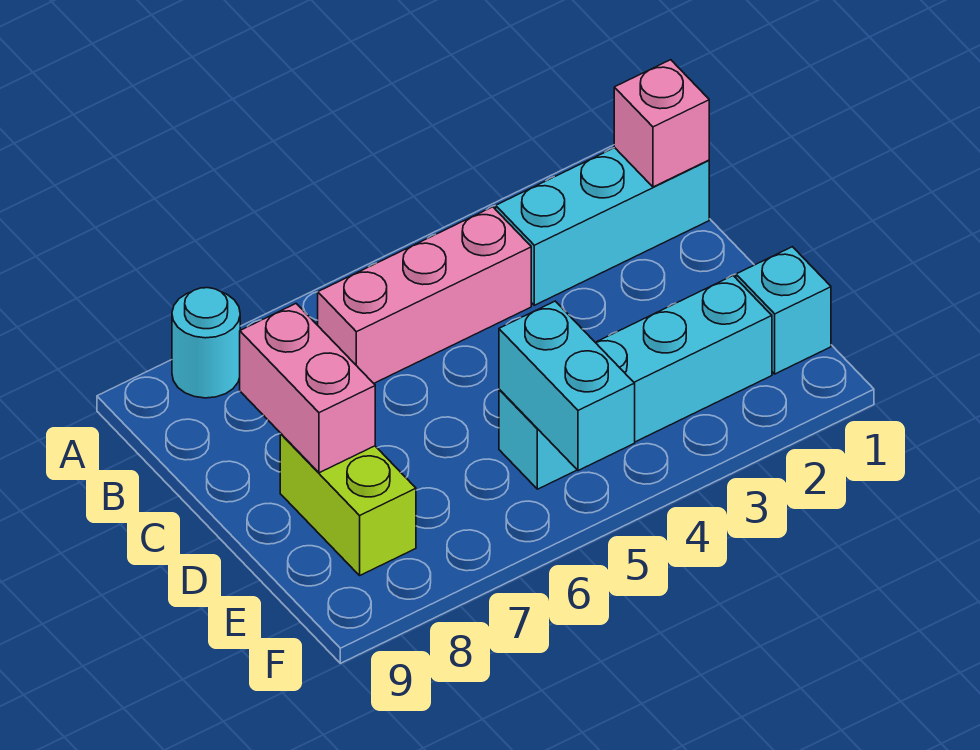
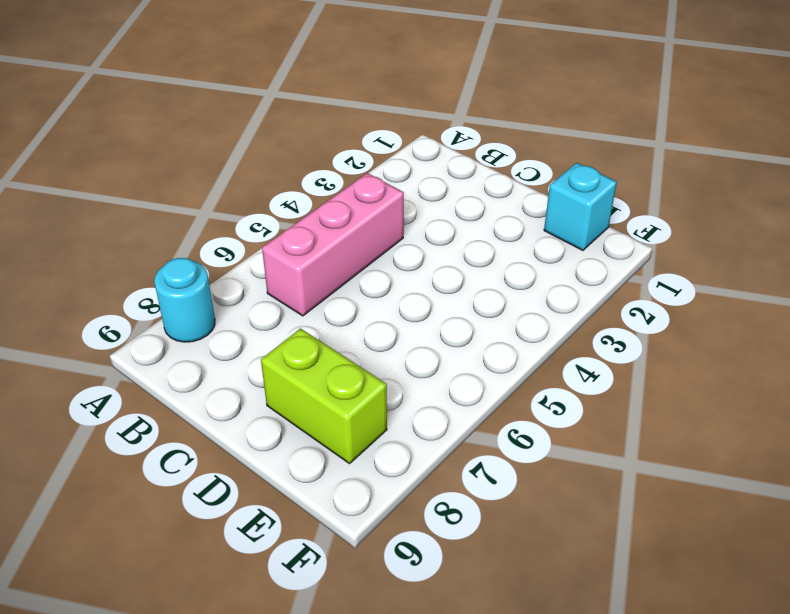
none -> cyan 1x3 brick [496,148,709,305]
none -> cyan 1x4 brick [499,276,772,489]

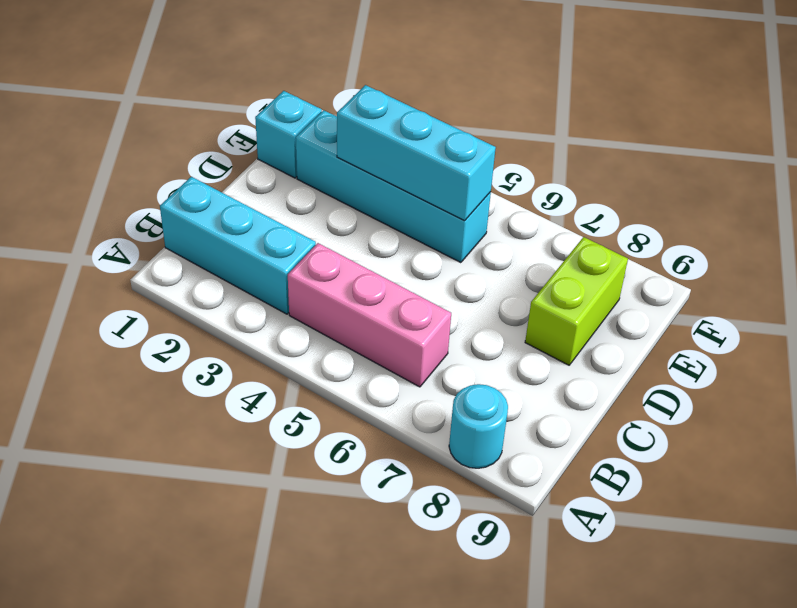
cyan 1x3 brick [337,85,496,221] -> cyan 1x2 brick [499,301,635,471]
none -> pink 1x1 brick [614,60,709,187]
none -> pink 1x2 brick [240,304,375,473]

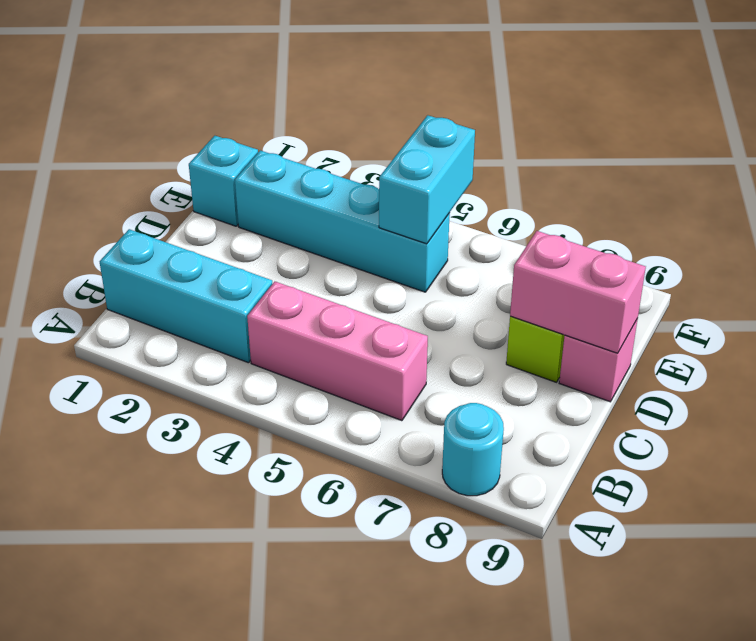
pink 1x2 brick [510,231,646,353] -> pink 1x2 brick turned to [240,304,375,473]
pink 1x1 brick [559,319,638,402] -> pink 1x1 brick moved to [614,60,709,187]

